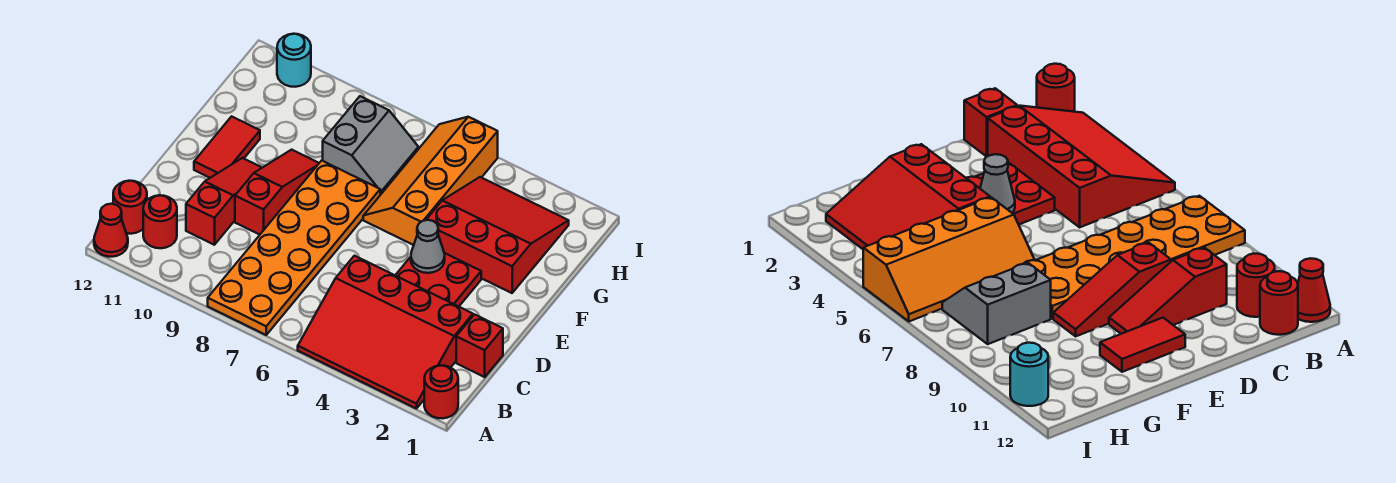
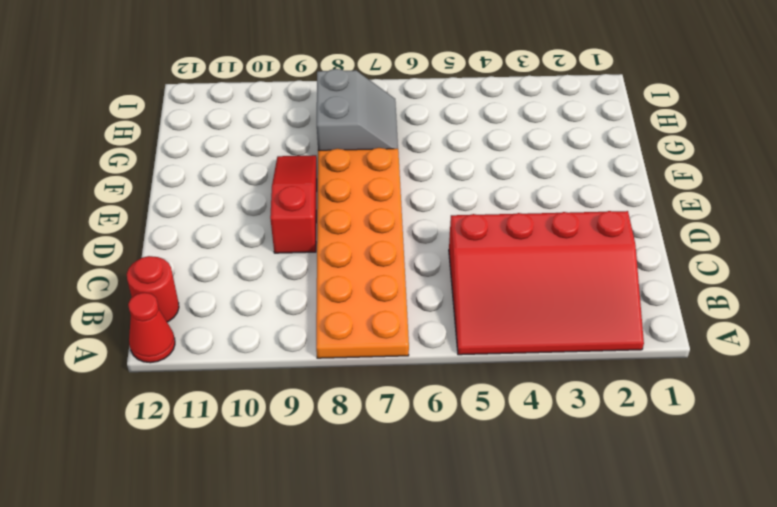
none -> red 1x1 round brick [424,365,458,419]
none -> red 1x1 round brick [143,195,177,248]
none -> red 1x1 brick [456,315,503,377]

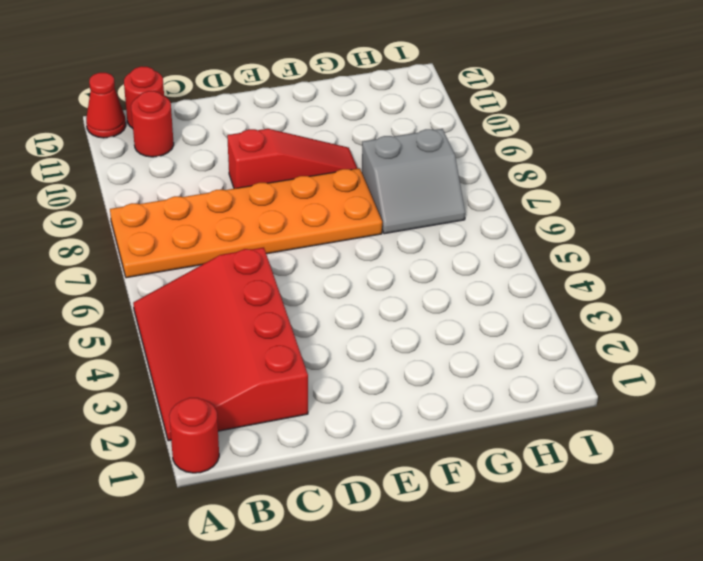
none -> red 1x1 brick [456,315,503,377]
none -> red 1x3 slope [186,158,262,245]
none -> red 2x2 plate [395,253,481,307]

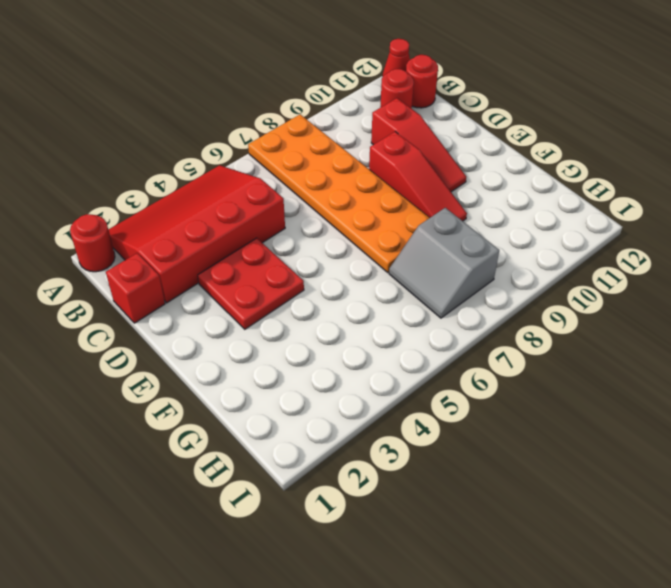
none -> red 1x2 tile [194,116,260,178]
none -> red 3x3 slope [426,177,569,293]
none -> orange 2x4 slope [363,117,498,245]

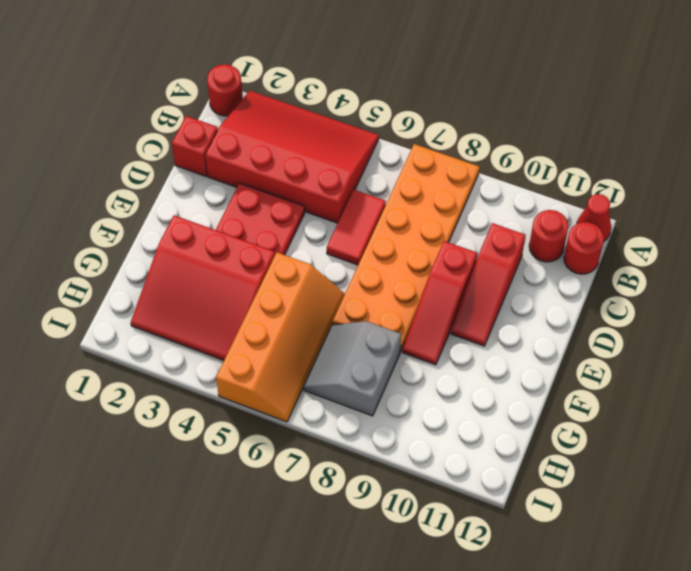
red 1x2 tile [327,190,386,265] -> red 1x2 tile moved to [194,116,260,178]
none -> cyan 1x1 round brick [277,34,311,87]
none -> grey 1x1 cone [411,220,445,273]

